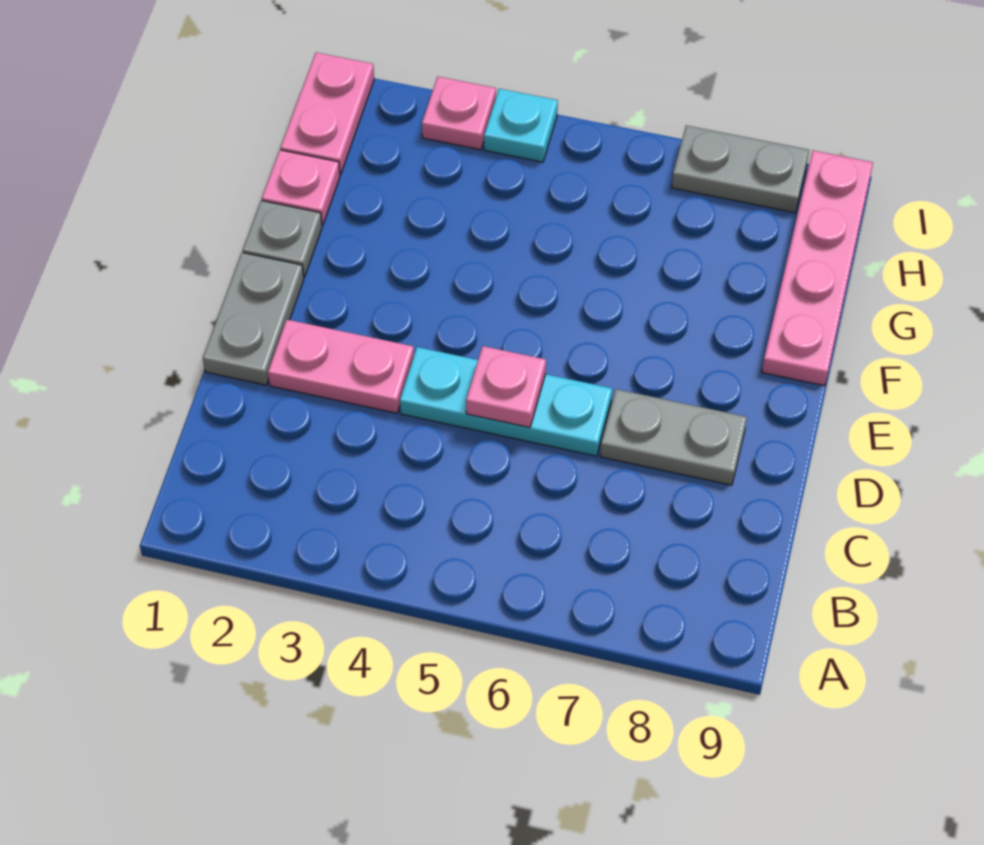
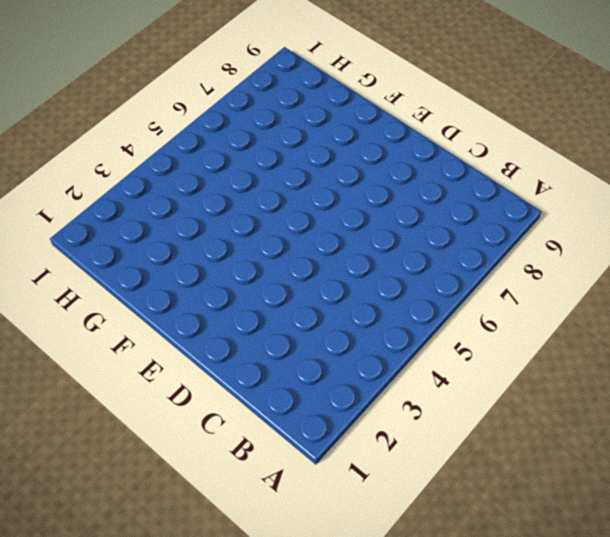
none -> grey 1x2 plate [203,253,304,385]
none -> pink 1x2 plate [268,320,414,413]
none -> cyan 1x3 plate [400,347,612,456]

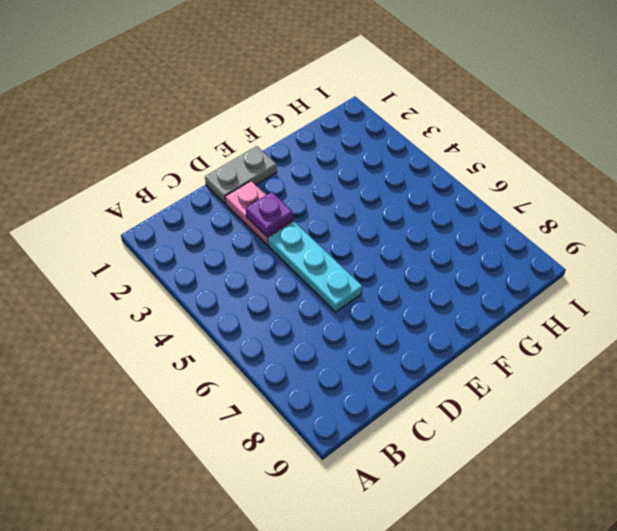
purple 1x1 plate [246,192,293,236] -> none
none -> grey 1x2 plate [600,389,747,485]
none -> grey 1x1 plate [243,201,322,277]
none -> pink 1x4 plate [762,150,873,386]

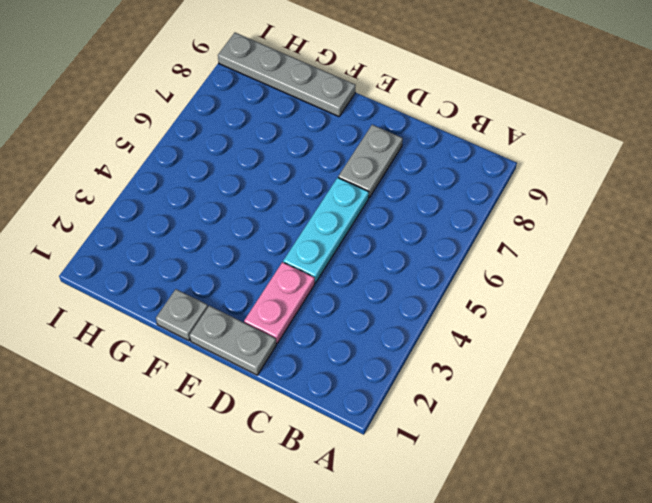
grey 1x4 plate [218,33,356,116] -> pink 1x4 plate [762,150,873,386]
none -> pink 1x1 plate [262,150,340,225]
none -> pink 1x2 plate [280,53,374,175]
none -> pink 1x1 plate [422,77,496,150]

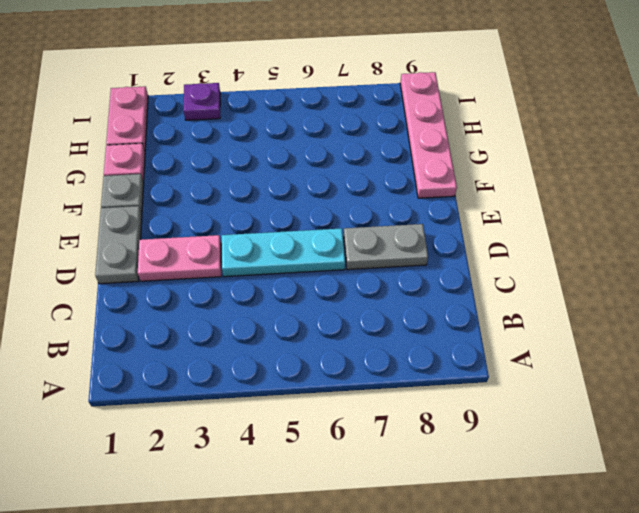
purple 1x1 plate [184,83,220,120] -> pink 1x1 plate [422,77,496,150]
none -> cyan 1x1 plate [484,89,558,162]
none -> grey 1x2 plate [672,125,809,213]
none -> pink 1x1 plate [466,346,546,427]

